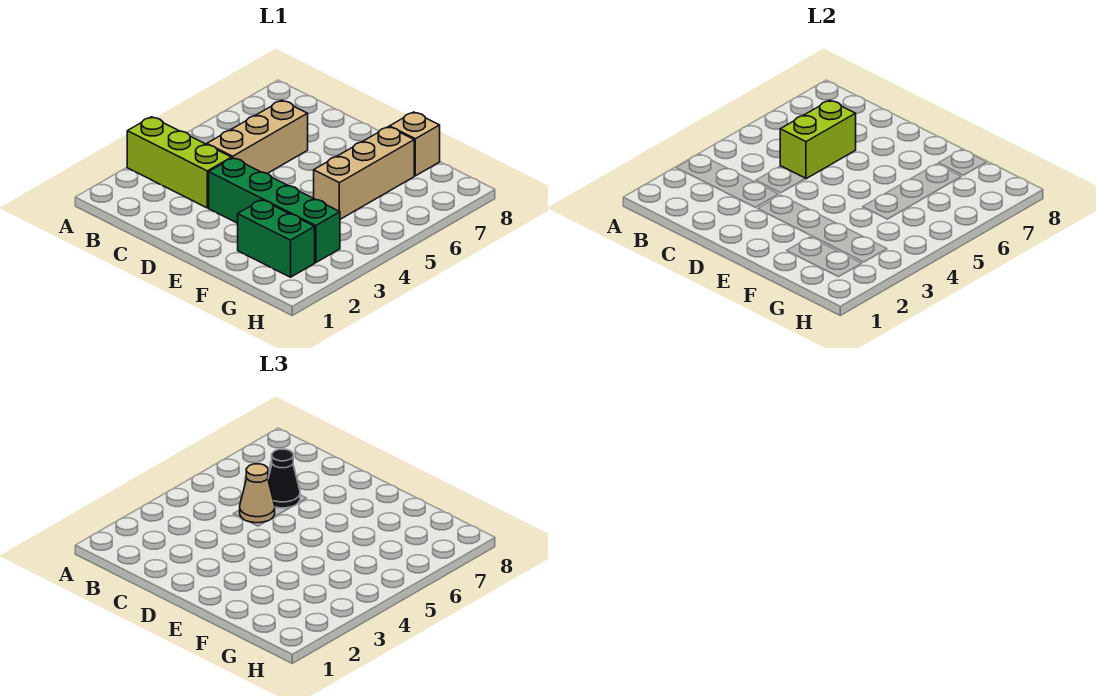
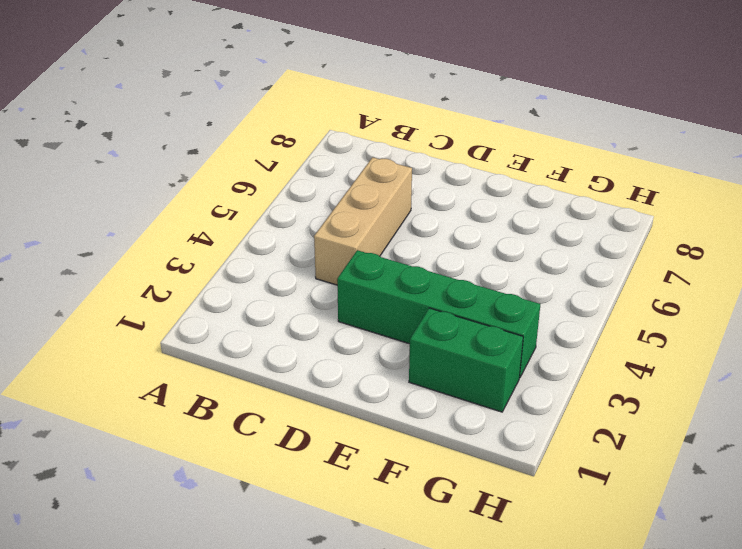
none -> lime 1x3 brick [127,117,232,208]
none -> tan 1x3 brick [314,127,414,219]

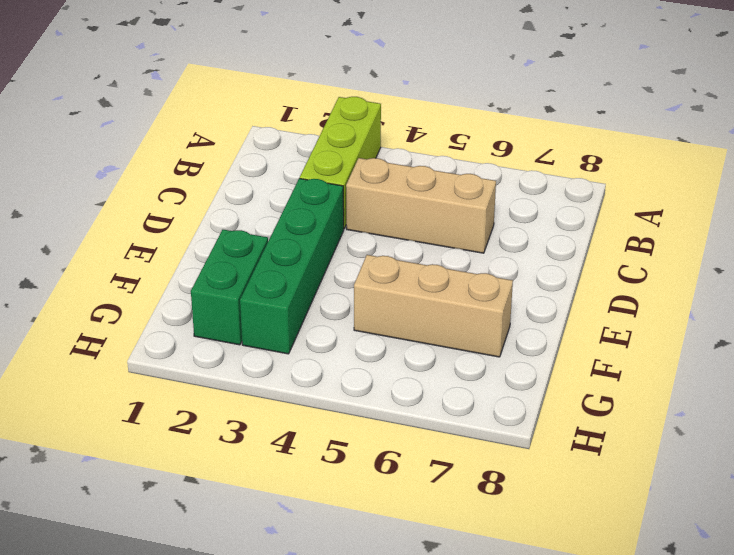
none -> tan 1x1 brick [390,112,440,176]
none -> lime 1x2 brick [780,100,856,179]

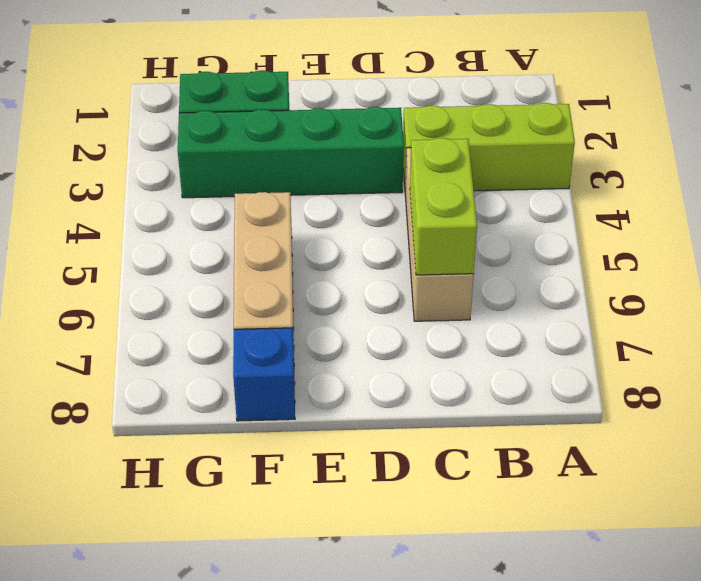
blue 1x1 brick [233,328,295,421] -> tan 1x1 brick [390,112,440,176]
none -> tan 1x1 cone [240,464,275,523]
none -> black 1x1 cone [268,449,300,508]

